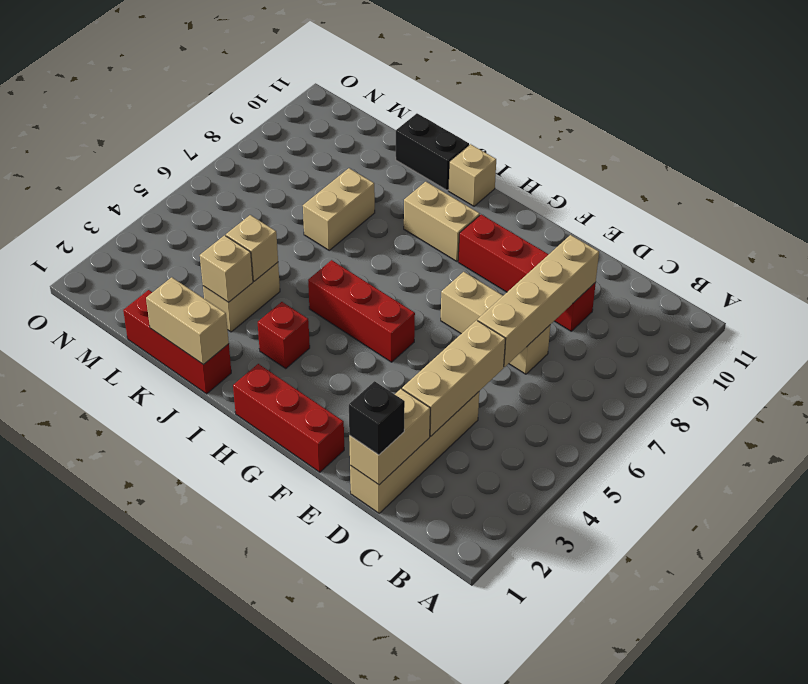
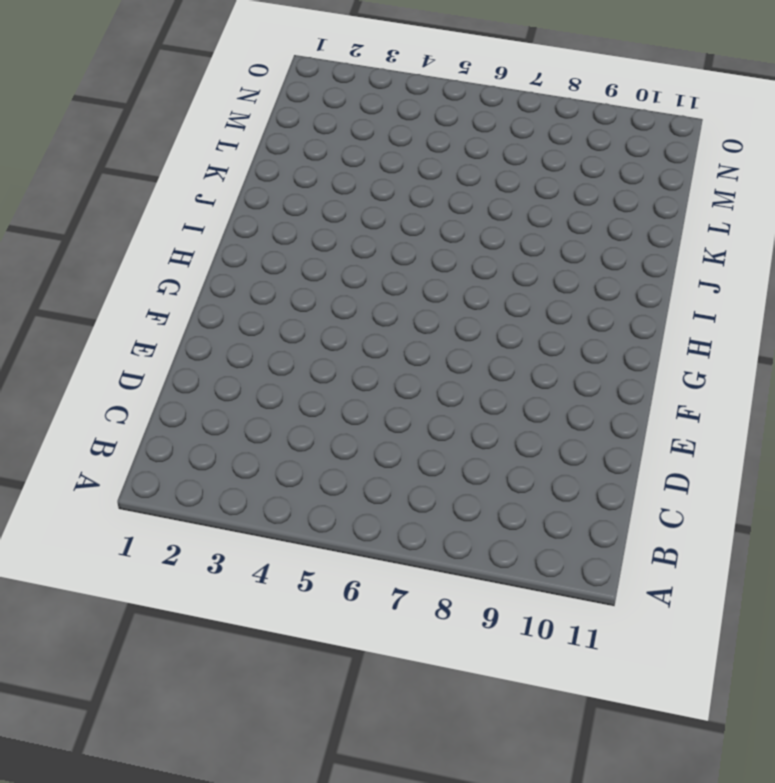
none -> tan 1x4 brick [350,392,479,513]
none -> tan 1x3 brick [441,272,550,374]
none -> red 1x4 brick [458,214,596,331]

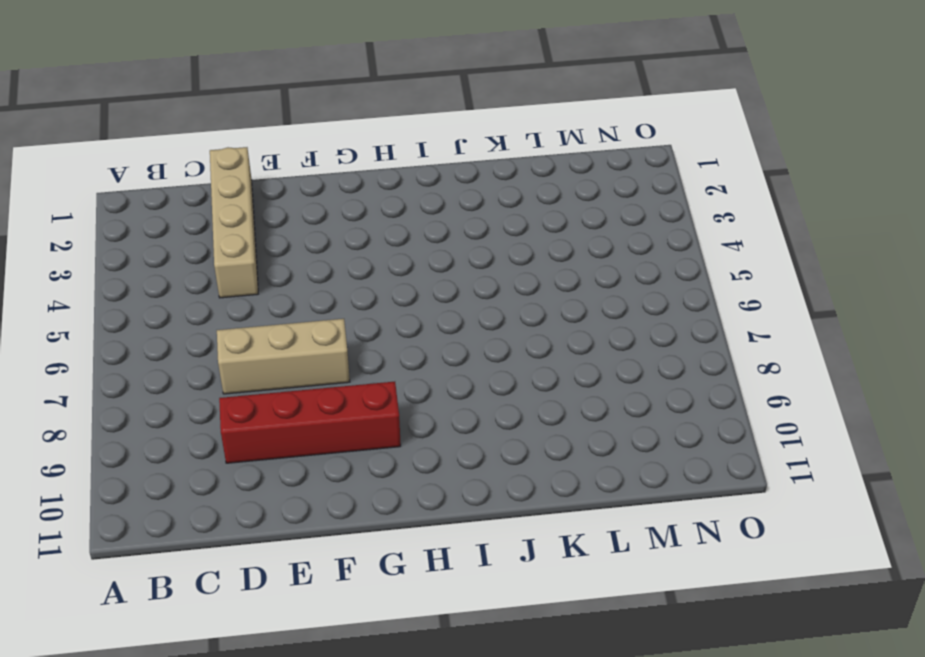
none -> red 1x3 brick [233,364,344,472]
none -> red 1x3 brick [308,260,415,362]
none -> tan 1x2 brick [404,182,480,261]

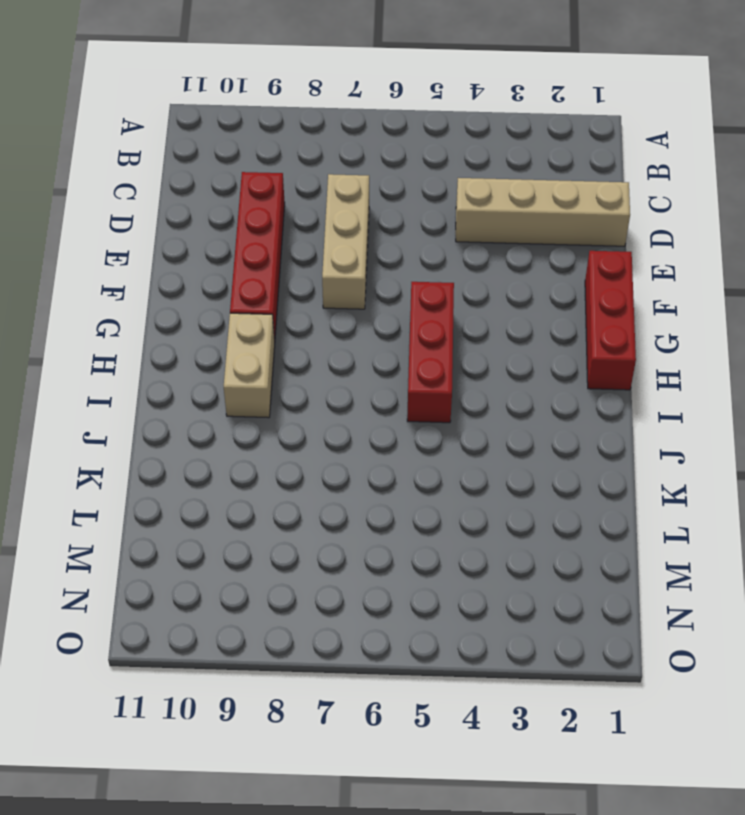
none -> red 1x1 brick [258,302,310,369]
none -> tan 1x1 brick [448,144,496,206]
none -> red 1x3 brick [123,290,231,394]

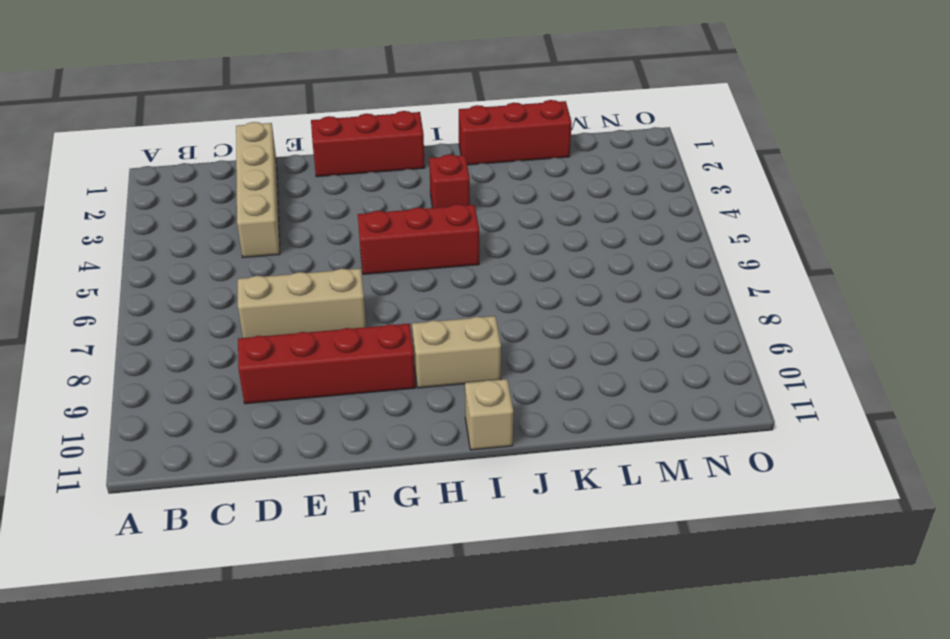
none -> black 1x2 brick [396,114,469,190]
none -> tan 1x2 brick [203,262,280,332]
none -> tan 1x2 brick [303,168,375,250]

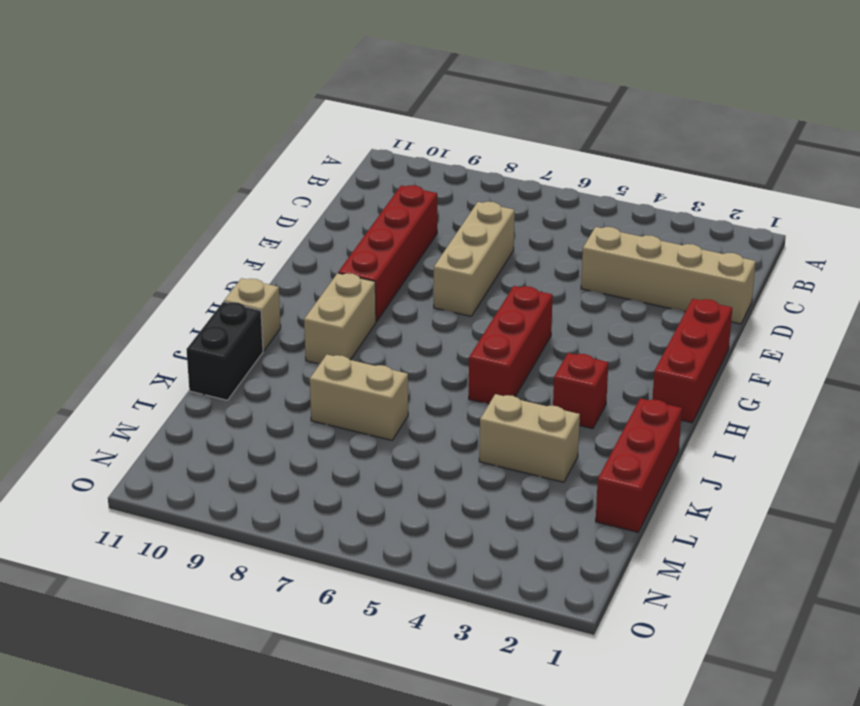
none -> tan 1x2 brick [349,389,430,485]
none -> tan 1x3 brick [402,320,505,436]
none -> tan 1x4 brick [478,235,599,367]

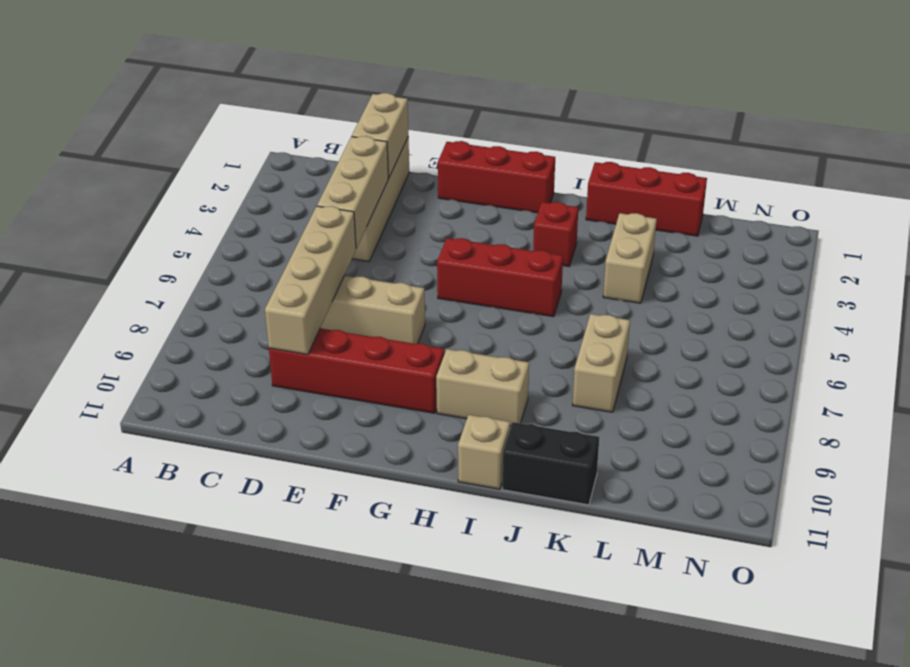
none -> tan 1x2 brick [146,277,229,365]
none -> tan 1x1 brick [200,235,253,302]
none -> tan 1x1 brick [226,215,278,281]

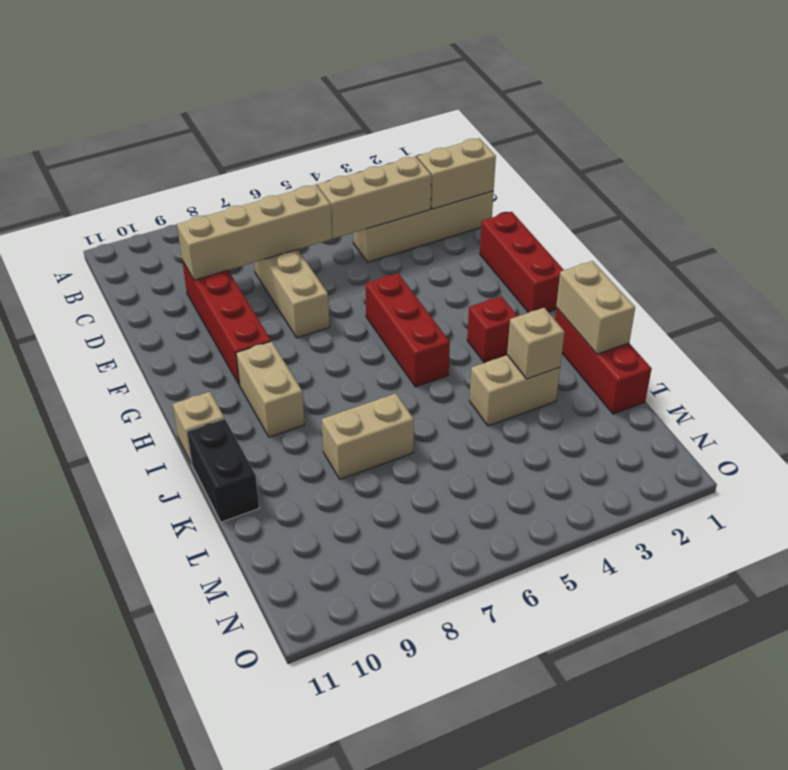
none -> tan 1x1 brick [226,215,278,281]
none -> black 1x1 brick [349,381,405,455]

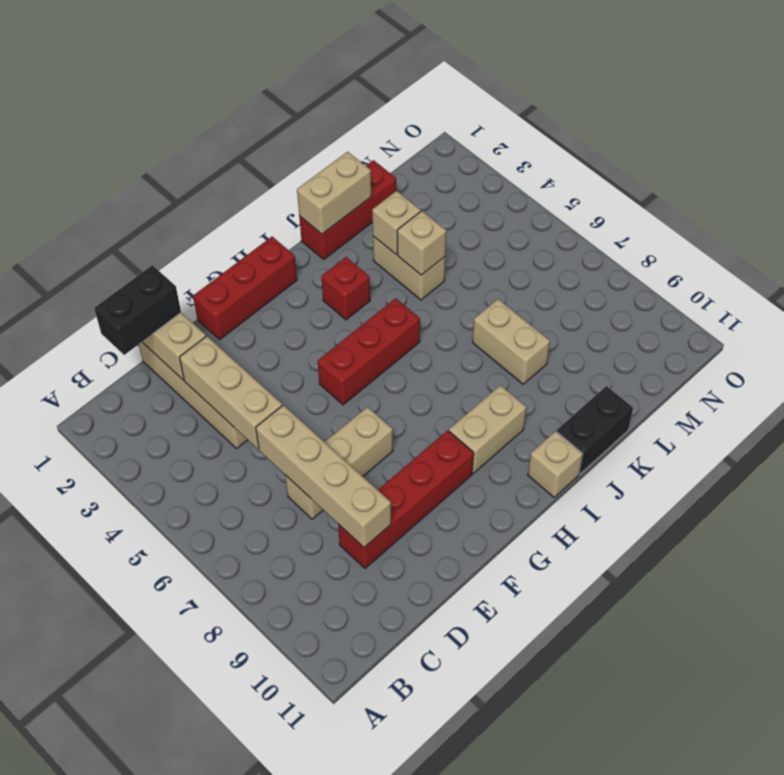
black 1x2 brick [94,265,181,355] -> black 1x1 brick [349,381,405,455]

